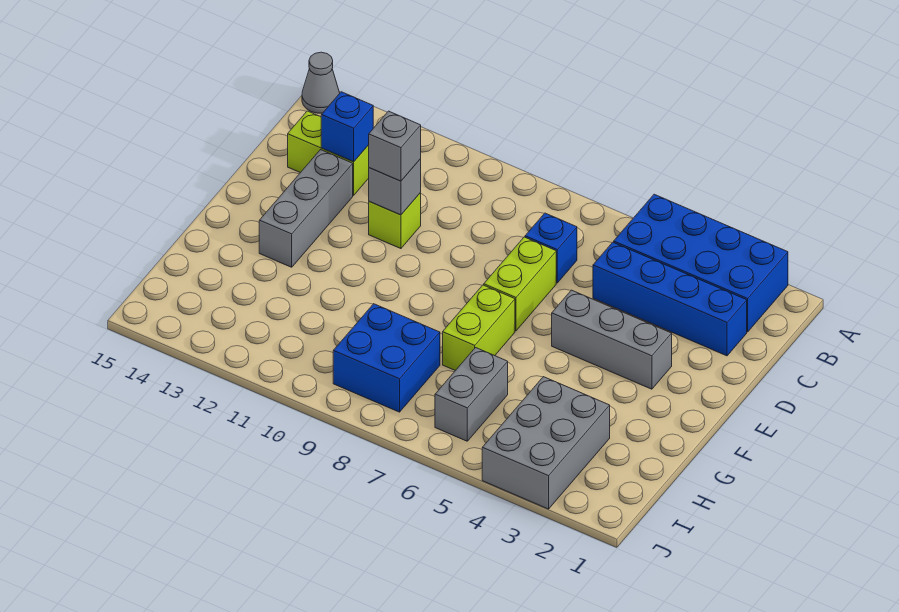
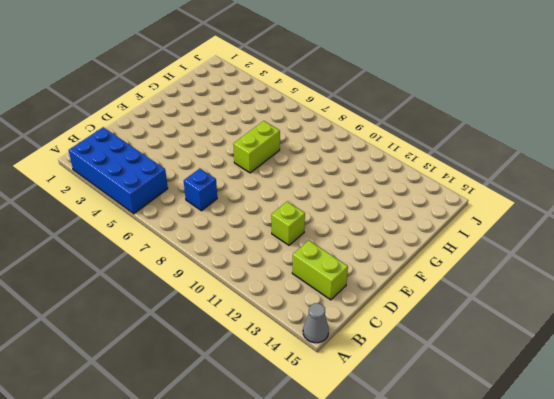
none -> blue 1x4 brick [593,242,747,356]
none -> lime 1x2 brick [484,237,556,331]
none -> grey 1x3 brick [259,150,353,267]

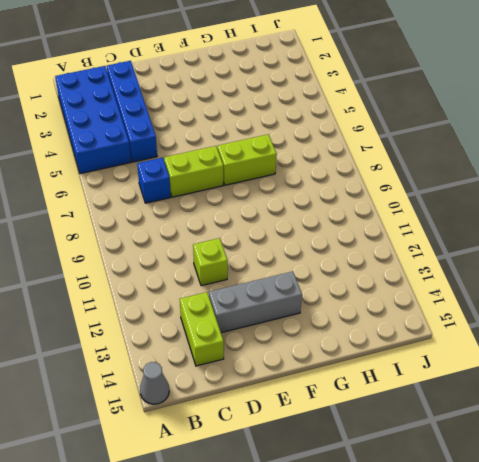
none -> grey 1x3 brick [552,290,672,389]
none -> grey 2x3 brick [482,377,610,509]
none -> grey 1x2 brick [435,348,508,441]

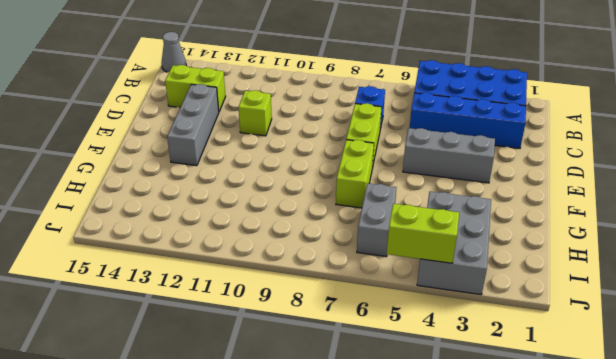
lime 1x2 brick [387,204,459,263] -> none
none -> blue 2x2 brick [333,304,440,412]
none -> blue 1x1 brick [321,92,373,162]
none -> grey 1x1 brick [369,159,421,215]

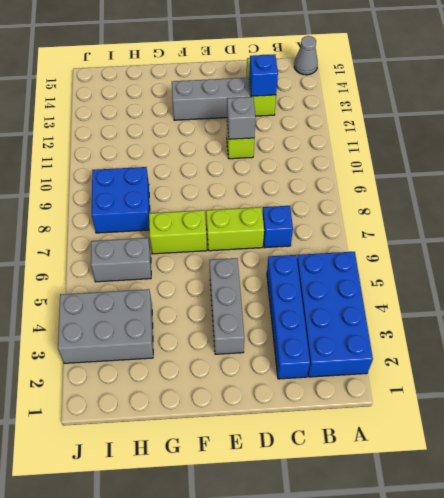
none -> grey 1x1 brick [369,111,421,181]

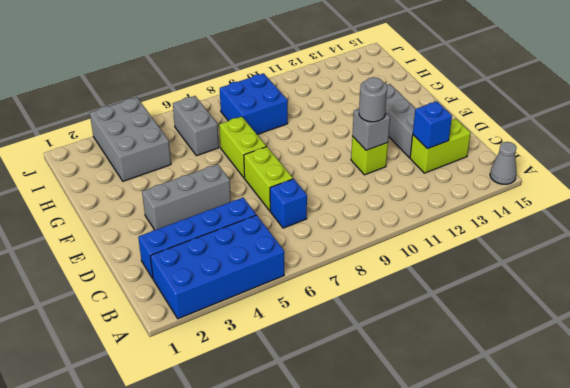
grey 1x1 round brick [359,77,387,122] -> grey 1x1 brick [369,111,421,181]

